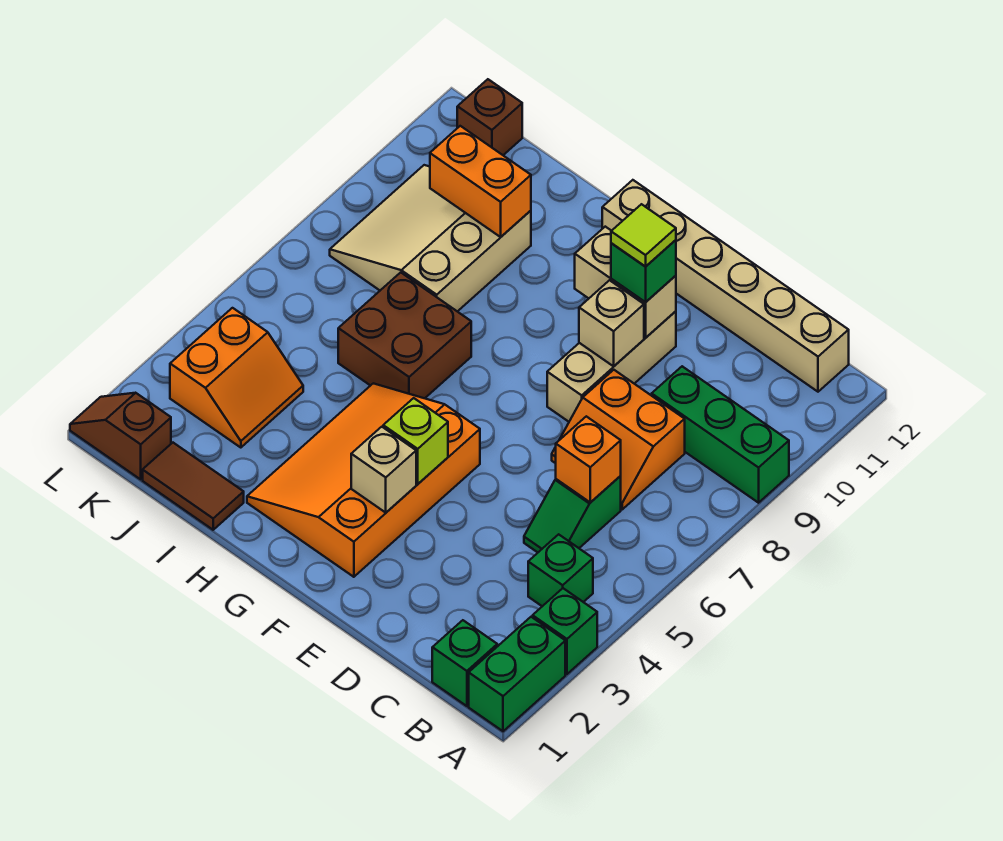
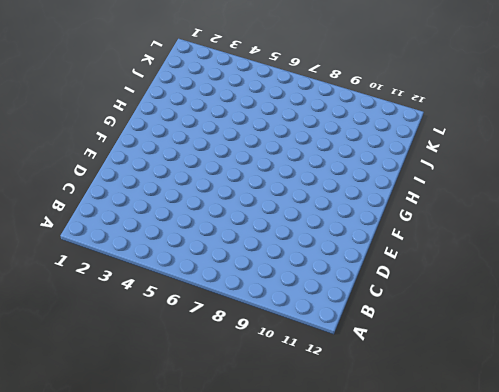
none -> green 1x2 brick [469,617,565,731]
none -> green 1x1 brick [533,588,597,674]
none -> green 1x3 brick [652,366,789,503]

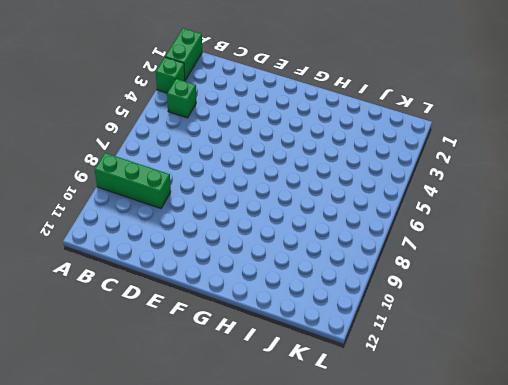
none -> green 1x1 brick [432,620,497,706]
none -> tan 1x6 brick [602,180,849,392]
none -> green 1x2 slope [524,476,621,552]

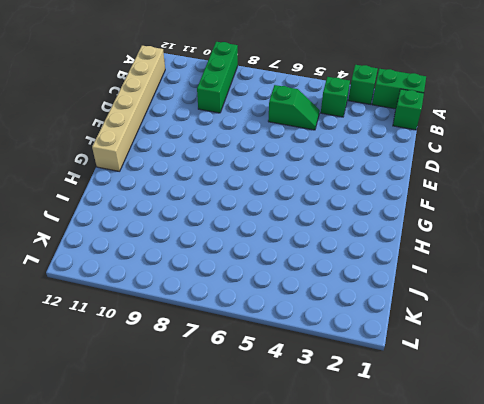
none -> orange 2x2 slope [552,370,685,509]
none -> tan 1x3 brick [547,311,676,422]
none -> orange 3x4 slope [247,383,480,577]

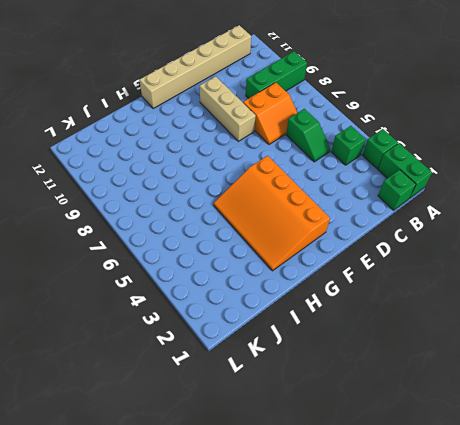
none -> brown 2x2 brick [338,272,471,398]
none -> brown 1x2 tile [143,443,244,530]
none -> tan 3x3 slope [330,165,531,312]

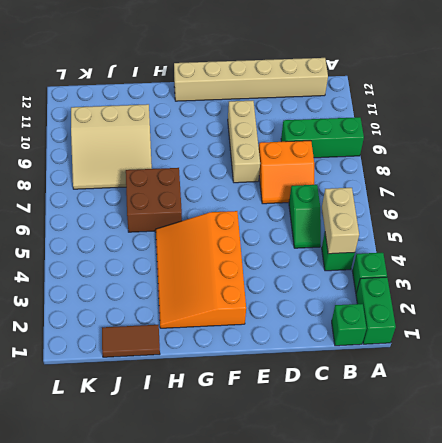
tan 1x2 brick [322,188,359,254] -> tan 1x2 brick turned to [575,227,676,338]
tan 3x3 slope [71,104,152,189] -> tan 3x3 slope turned to [330,165,531,312]
none -> orange 2x2 slope [170,308,303,448]
none -> brown 1x2 slope [70,393,171,479]
none -> brown 1x1 brick [457,79,522,155]

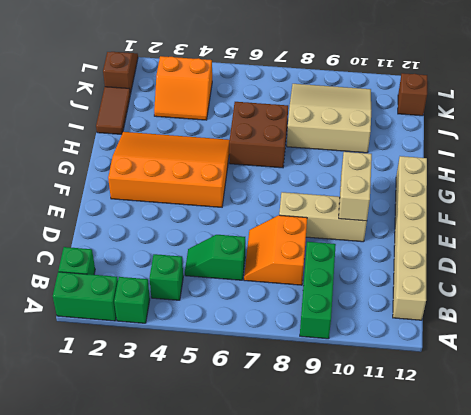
none -> orange 1x1 brick [556,416,621,503]
none -> tan 1x1 brick [579,280,644,366]
none -> tan 1x1 brick [351,427,416,513]

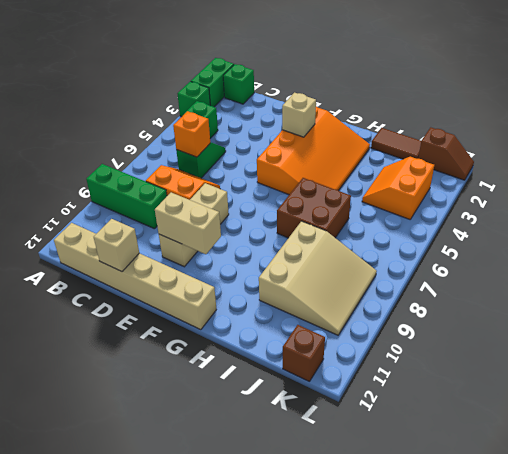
tan 1x1 brick [94,219,139,272] -> tan 1x1 brick moved to [579,280,644,366]
none -> lime 1x1 brick [383,398,448,484]
none -> orange 1x2 brick [430,126,531,237]
none -> green 1x1 brick [611,240,676,302]

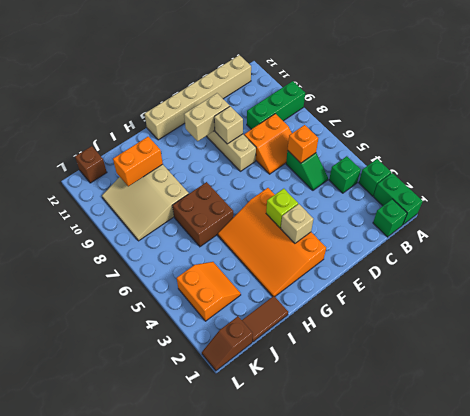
none -> green 1x1 brick [611,240,676,302]
none -> lime 1x1 tile [611,204,676,267]

